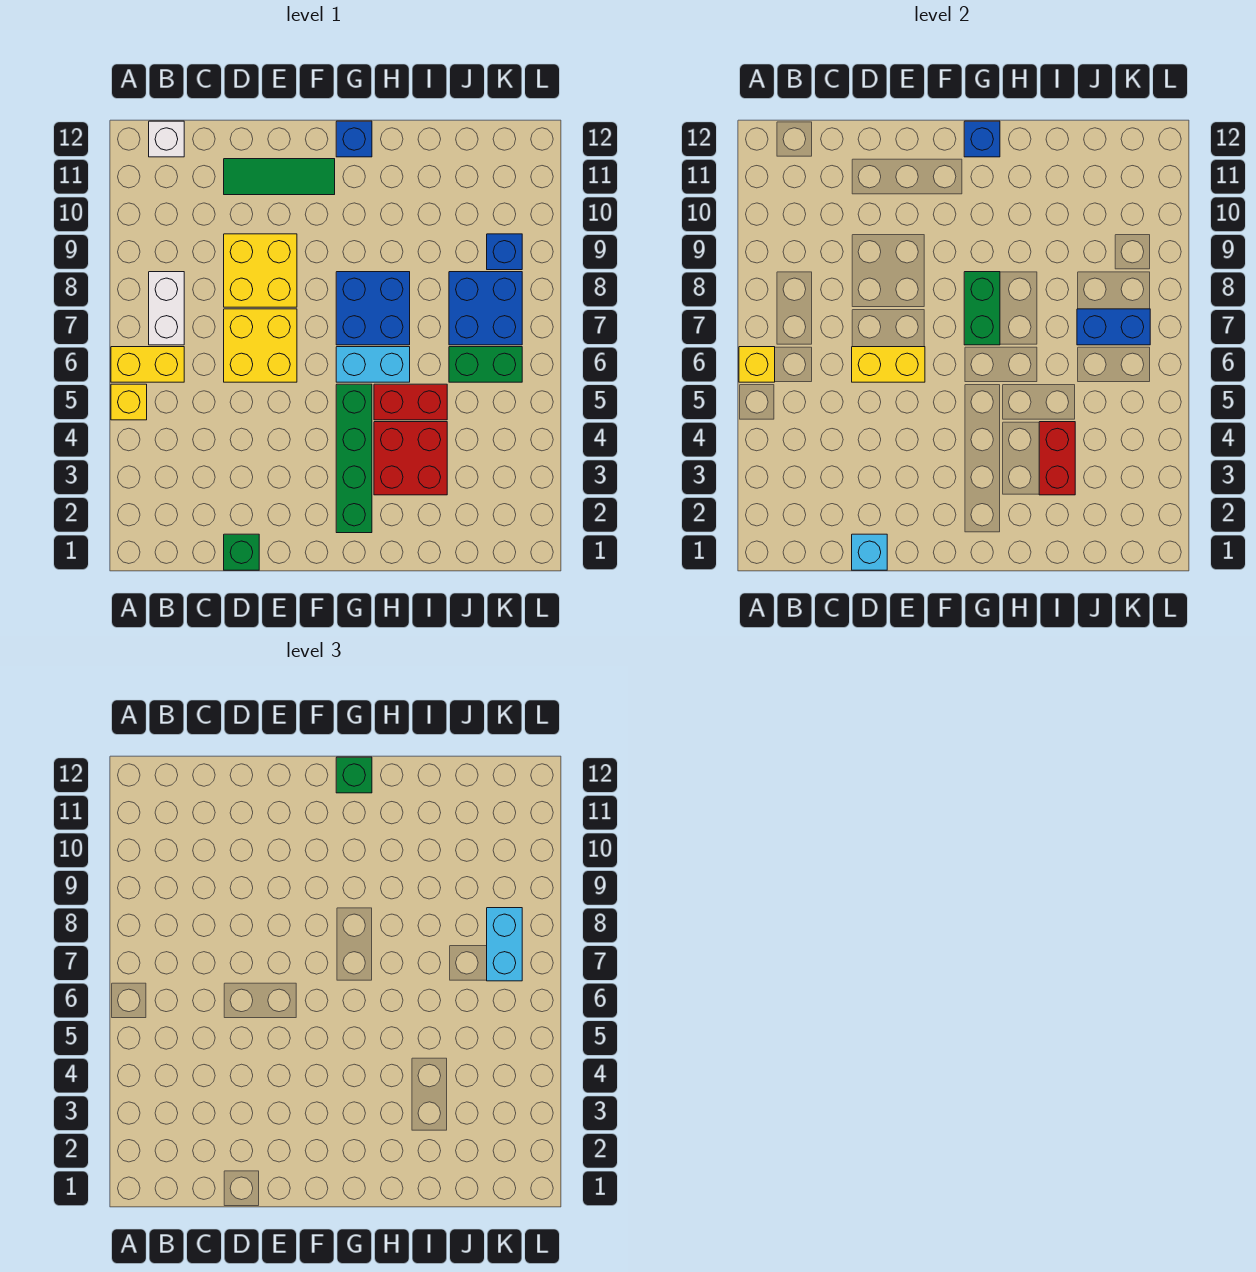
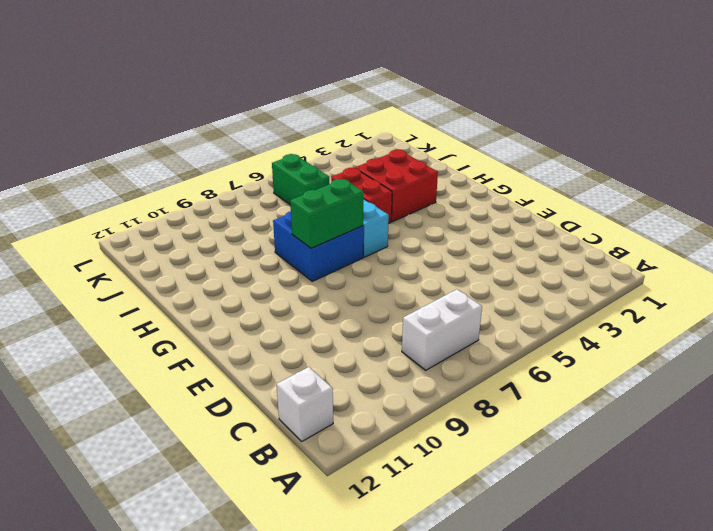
none -> yellow 1x1 brick [111,384,147,420]
none -> yellow 1x2 brick [111,347,184,382]
none -> green 1x1 brick [224,534,259,570]

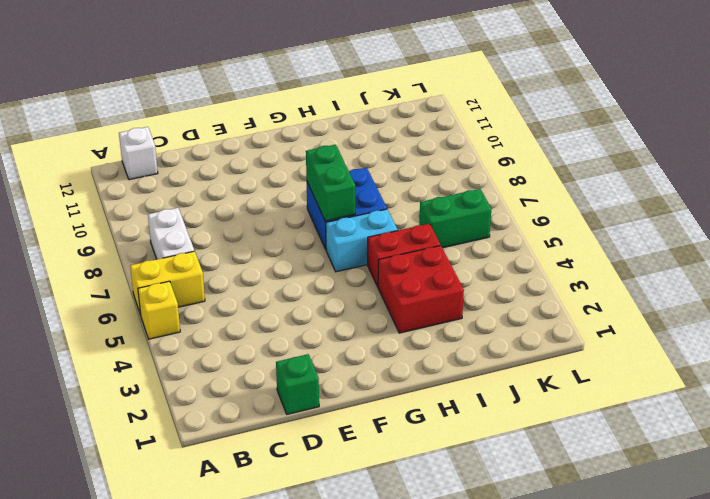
none -> yellow 2x2 brick [224,309,297,382]
none -> yellow 2x2 brick [224,234,297,307]
none -> green 1x3 tile [224,159,335,195]

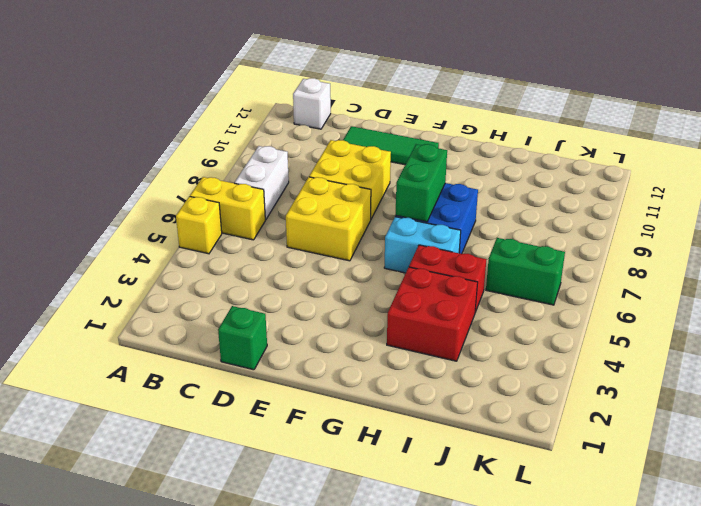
none -> green 1x4 brick [336,384,372,533]
none -> blue 1x1 brick [336,121,372,157]
none -> blue 2x2 brick [449,272,522,345]

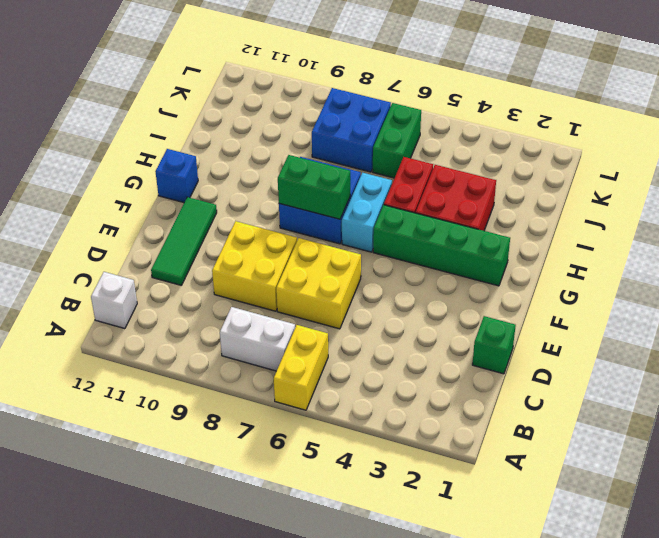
none -> yellow 1x1 brick [111,384,147,420]
none -> blue 1x1 brick [487,234,522,270]
none -> yellow 1x1 brick [739,347,775,382]

